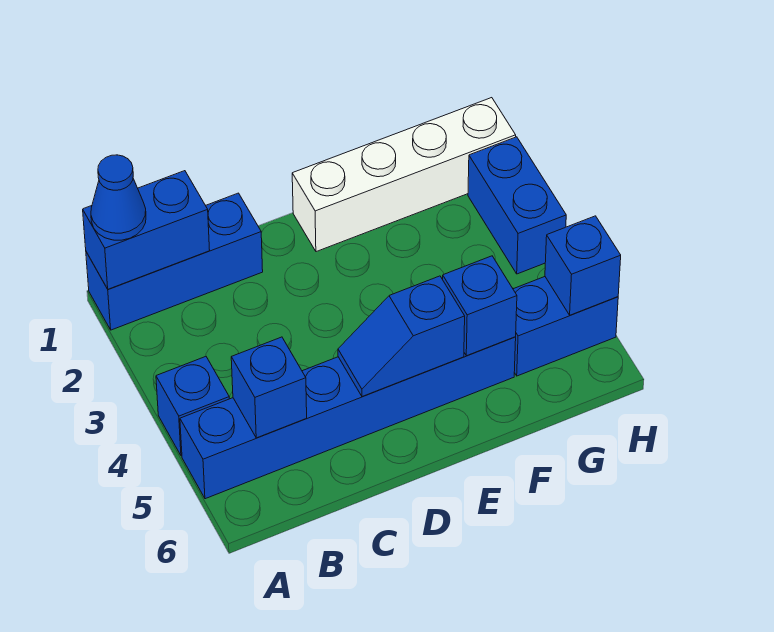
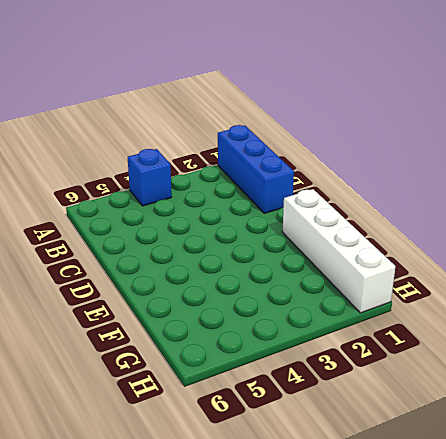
none -> blue 1x6 brick [180,337,516,499]
none -> blue 1x2 brick [513,277,618,376]
none -> blue 1x2 brick [468,137,566,274]

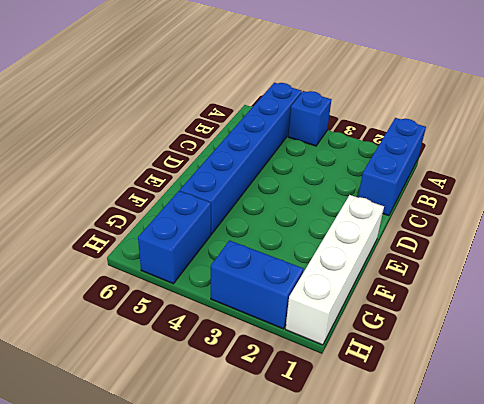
none -> blue 1x2 brick [83,171,210,289]
none -> blue 1x1 brick [231,337,307,438]
none -> blue 1x2 slope [338,276,465,397]

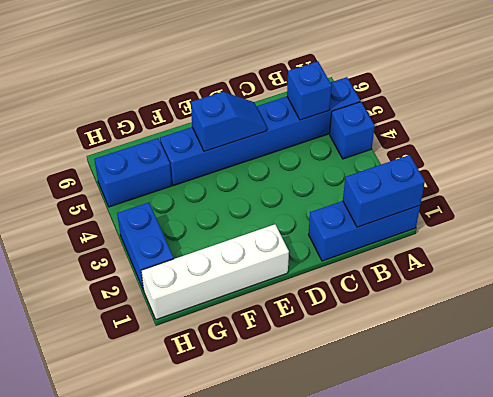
none -> blue 1x1 brick [443,256,517,356]
none -> blue 1x1 brick [545,216,621,315]
none -> blue 1x1 cone [91,155,146,240]

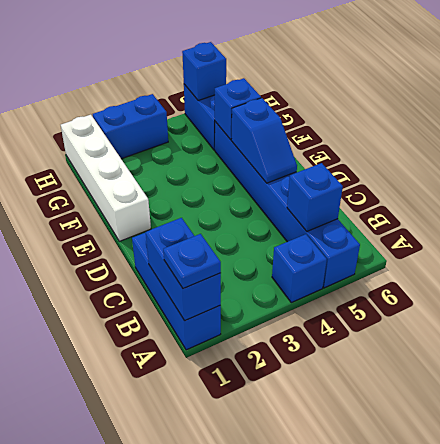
blue 1x1 plate [163,234,221,289] -> blue 1x1 cone [91,155,146,240]

